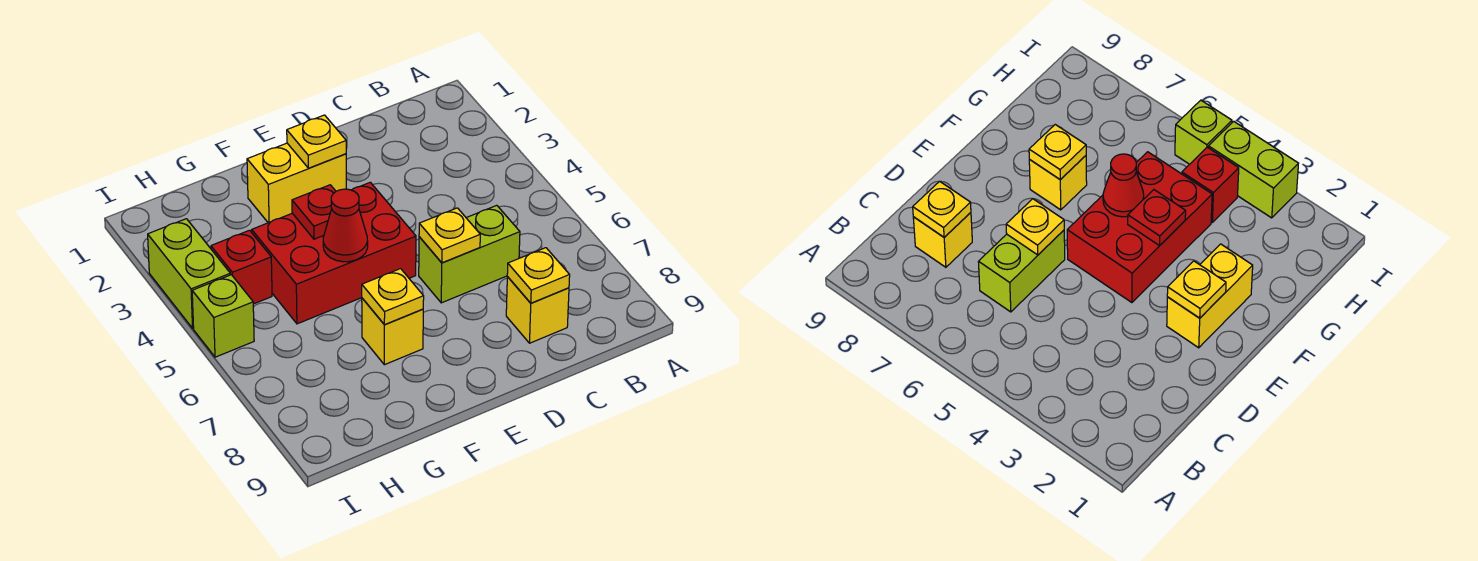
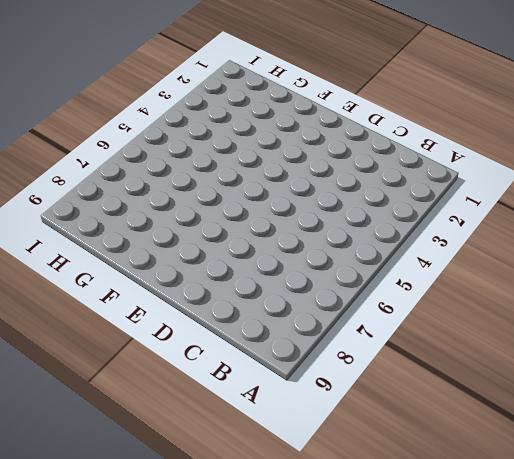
none -> lime 1x2 brick [419,205,520,303]
none -> yellow 1x1 brick [506,277,569,343]
none -> yellow 1x2 brick [247,143,346,223]

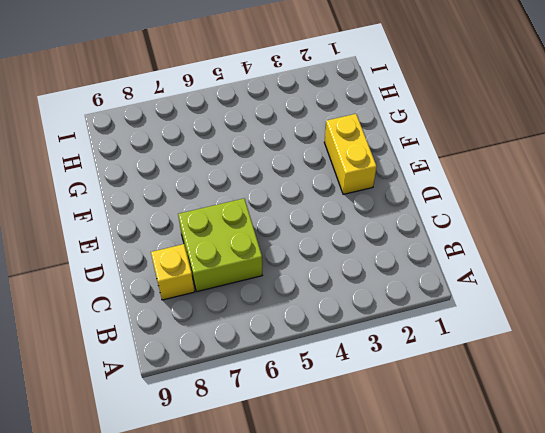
lime 2x2 brick [178,199,262,292] -> lime 1x2 brick [419,205,520,303]
none -> red 2x3 brick [252,182,416,324]
none -> yellow 1x1 brick [362,298,423,365]
none -> red 1x1 brick [211,230,272,304]

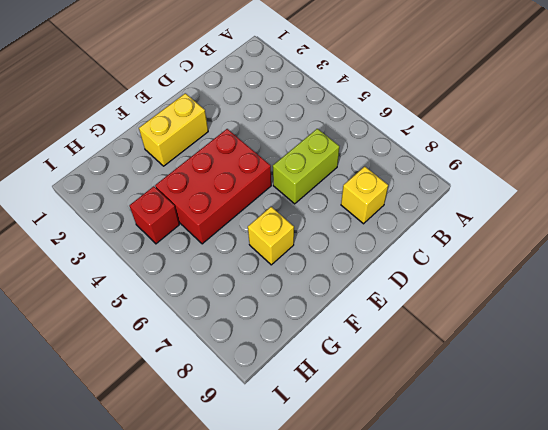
none -> lime 1x2 brick [148,219,230,328]
none -> lime 1x1 brick [192,275,254,357]
none -> yellow 1x1 plate [507,248,570,303]

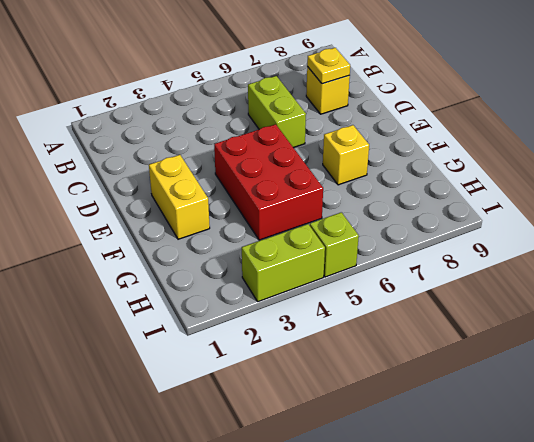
none -> red 1x1 brick [211,230,272,304]
none -> yellow 1x1 plate [419,208,480,263]
none -> yellow 1x1 plate [287,115,346,168]

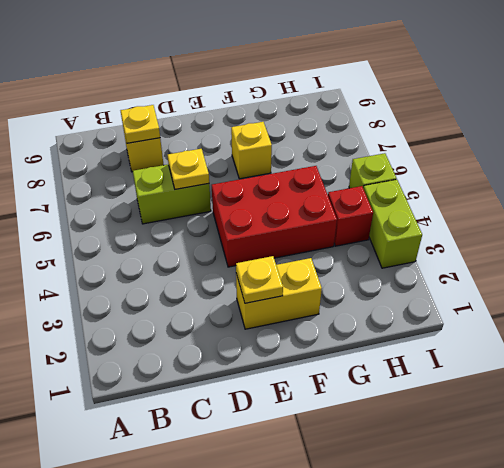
none -> red 1x1 plate [292,185,336,239]
none -> red 1x1 cone [323,189,368,262]
none -> yellow 1x1 plate [362,269,424,325]

